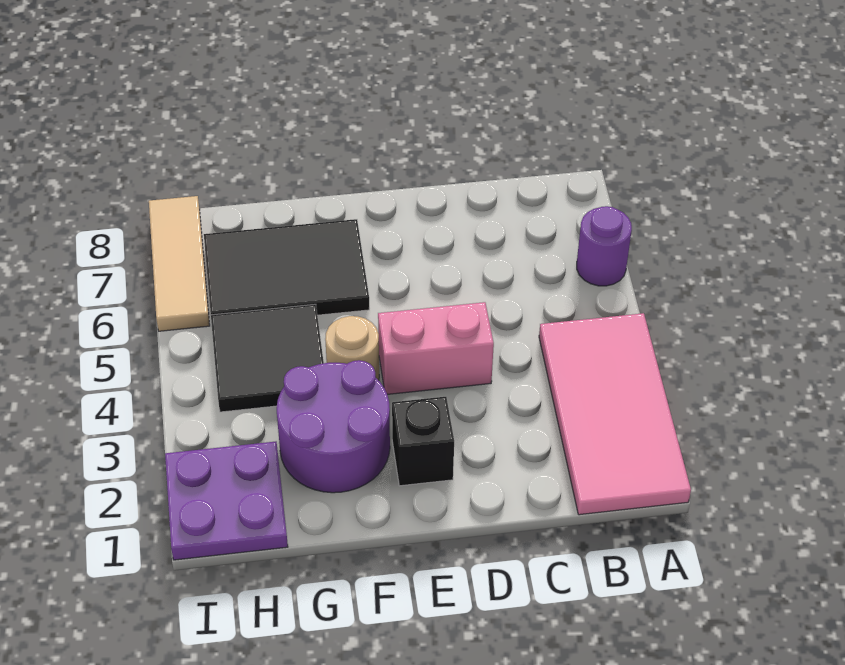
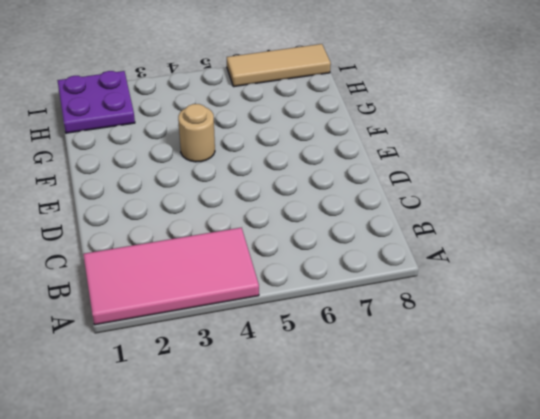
none -> purple 1x1 round brick [577,206,632,286]
none -> pink 1x2 brick [378,302,494,394]

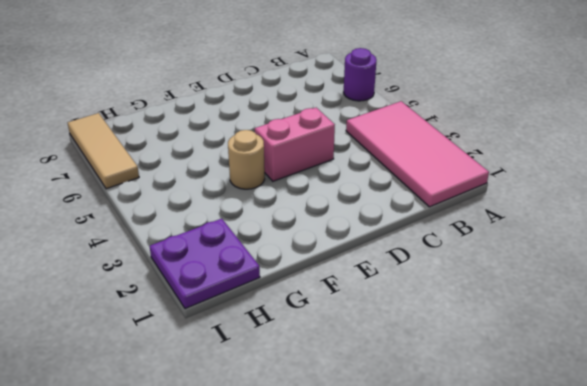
none -> black 1x1 brick [392,397,454,486]
none -> purple 2x2 round brick [277,360,390,493]

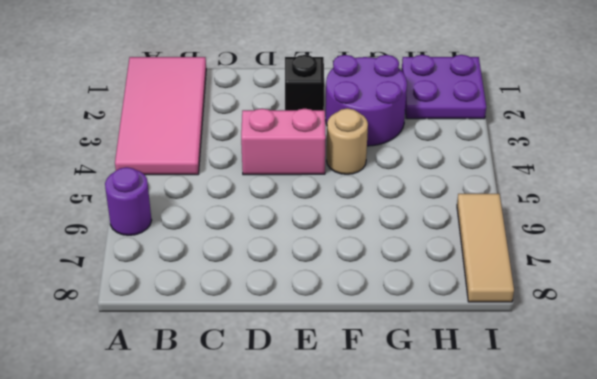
none -> black 2x3 tile [204,219,369,315]
none -> black 2x2 tile [211,304,324,412]

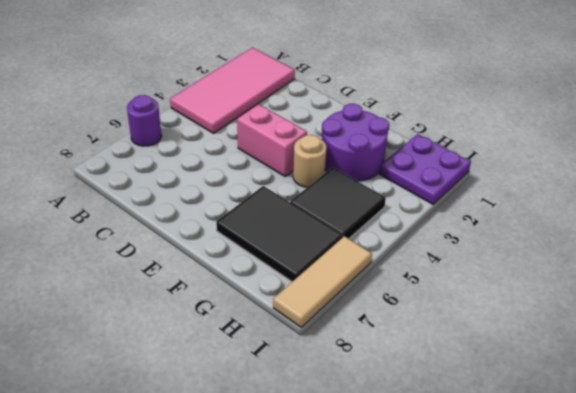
none -> black 1x1 brick [392,397,454,486]

